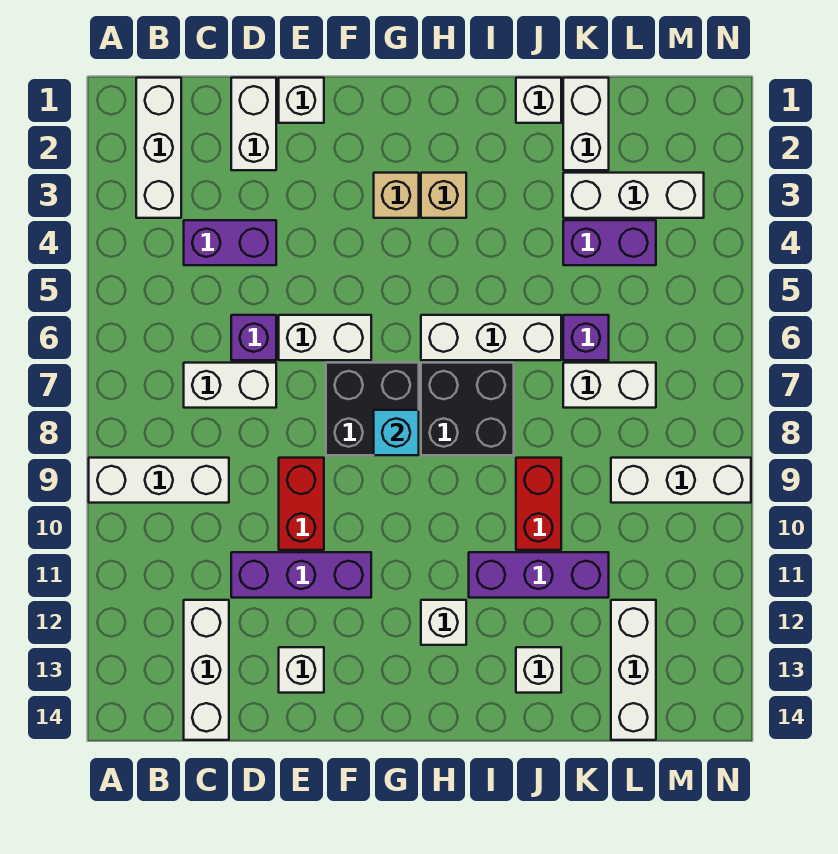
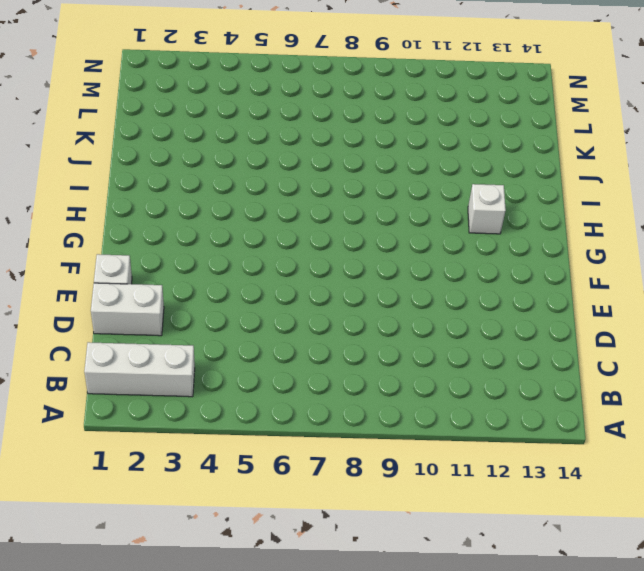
none -> white 1x3 brick [89,458,229,503]
none -> purple 1x2 brick [184,220,276,265]
none -> white 1x2 brick [184,363,276,408]
none -> white 1x3 brick [184,600,229,740]

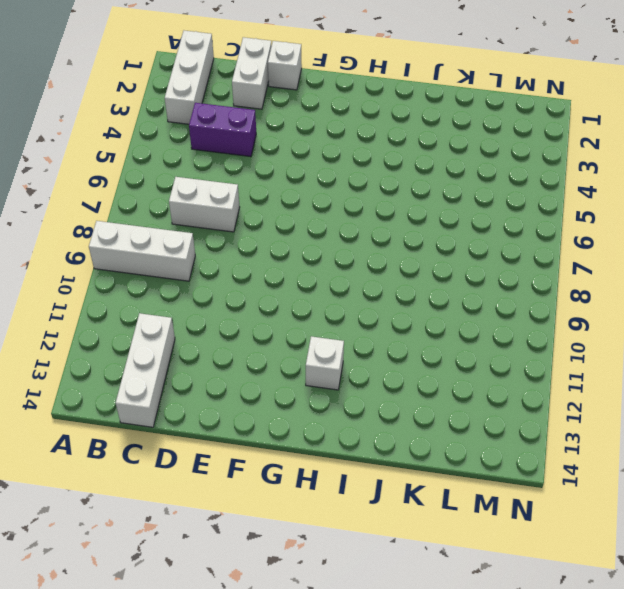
none -> purple 1x1 brick [231,315,276,360]
none -> purple 1x3 brick [231,552,371,598]
none -> white 1x2 brick [279,315,371,360]
none -> red 1x2 brick [279,458,324,550]

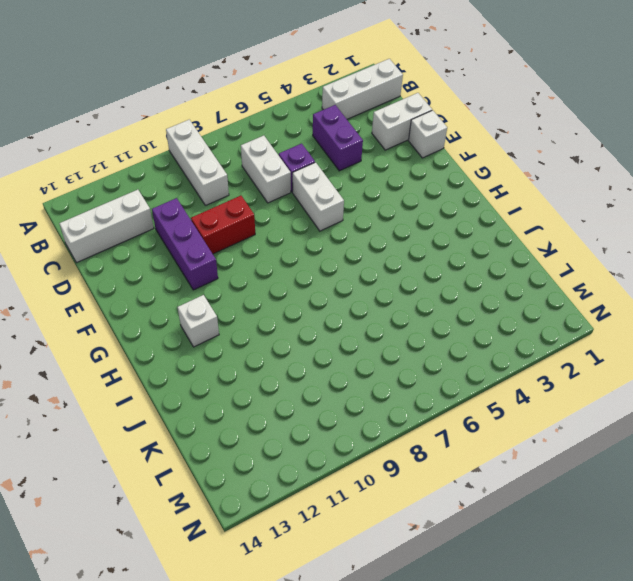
none -> white 1x1 brick [279,647,324,693]
none -> black 2x2 brick [326,363,419,455]
none -> tan 1x1 brick [374,173,419,218]
none -> tan 1x1 brick [421,173,466,218]

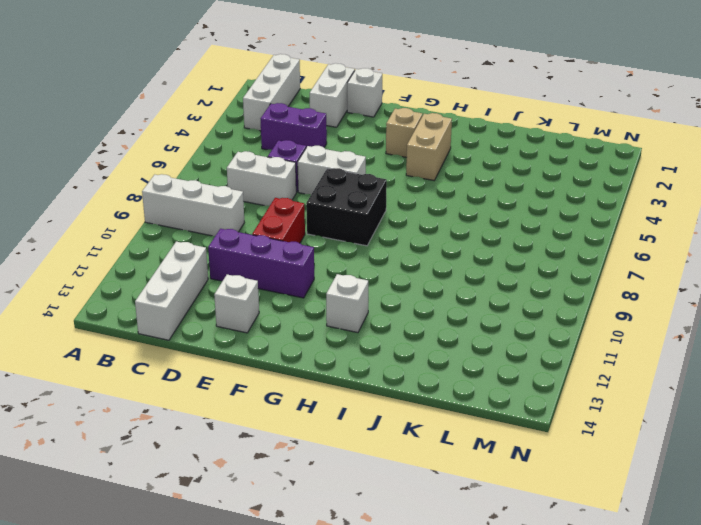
tan 1x2 brick [406,113,452,180] -> tan 1x1 brick [421,173,466,218]
none -> white 1x3 brick [421,315,561,360]
none -> black 2x2 brick [421,363,514,455]
none -> purple 1x3 brick [469,552,609,598]
none -> white 1x1 brick [516,78,561,123]

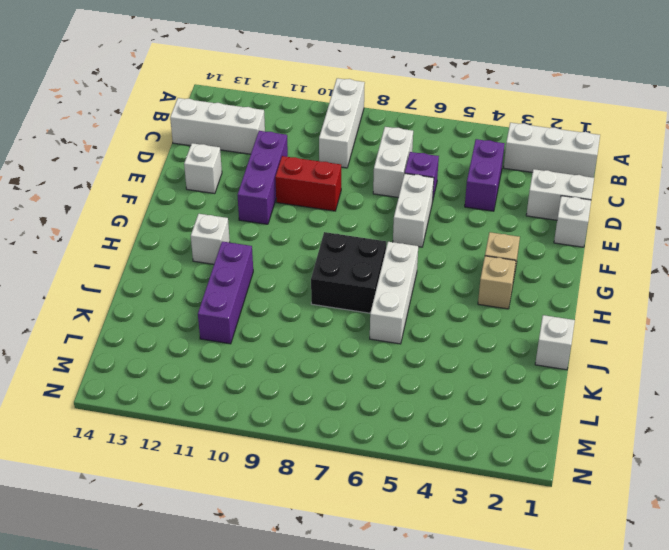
none -> black 2x2 brick [326,363,419,455]
none -> red 1x2 brick [516,458,561,550]
none -> white 1x1 brick [516,647,561,693]
none -> white 1x2 brick [563,78,609,170]

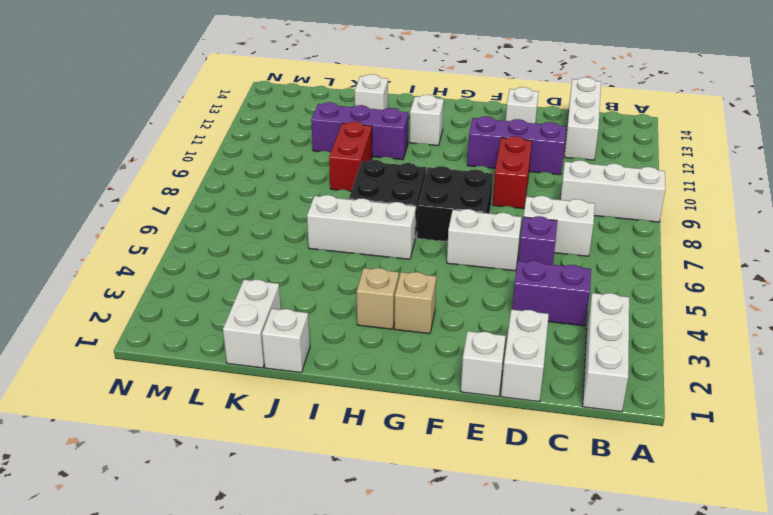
none -> white 1x3 brick [563,173,704,218]
none -> purple 1x2 brick [563,220,656,265]
none -> purple 1x1 brick [563,315,609,360]
none -> white 1x2 brick [563,363,656,408]

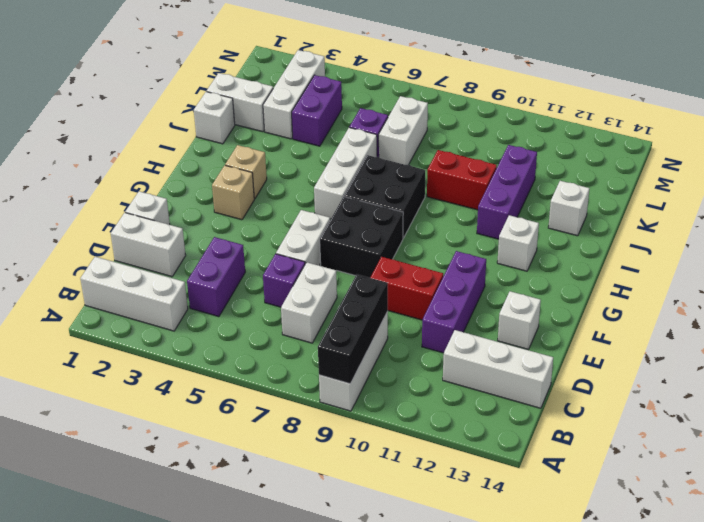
black 1x3 brick [318,274,388,384] -> none
none -> white 1x3 brick [611,458,751,503]
none -> white 1x3 brick [611,600,656,740]
none -> cyan 1x1 brick [374,410,419,455]

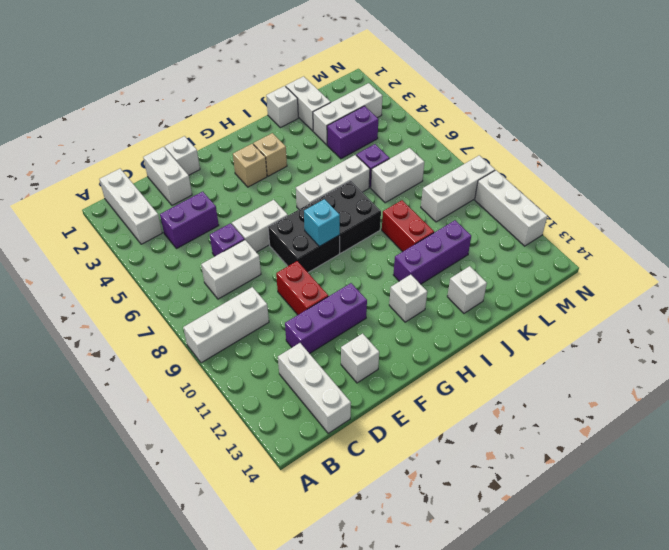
white 1x3 brick [475,170,547,246] -> white 1x3 brick moved to [611,600,656,740]

